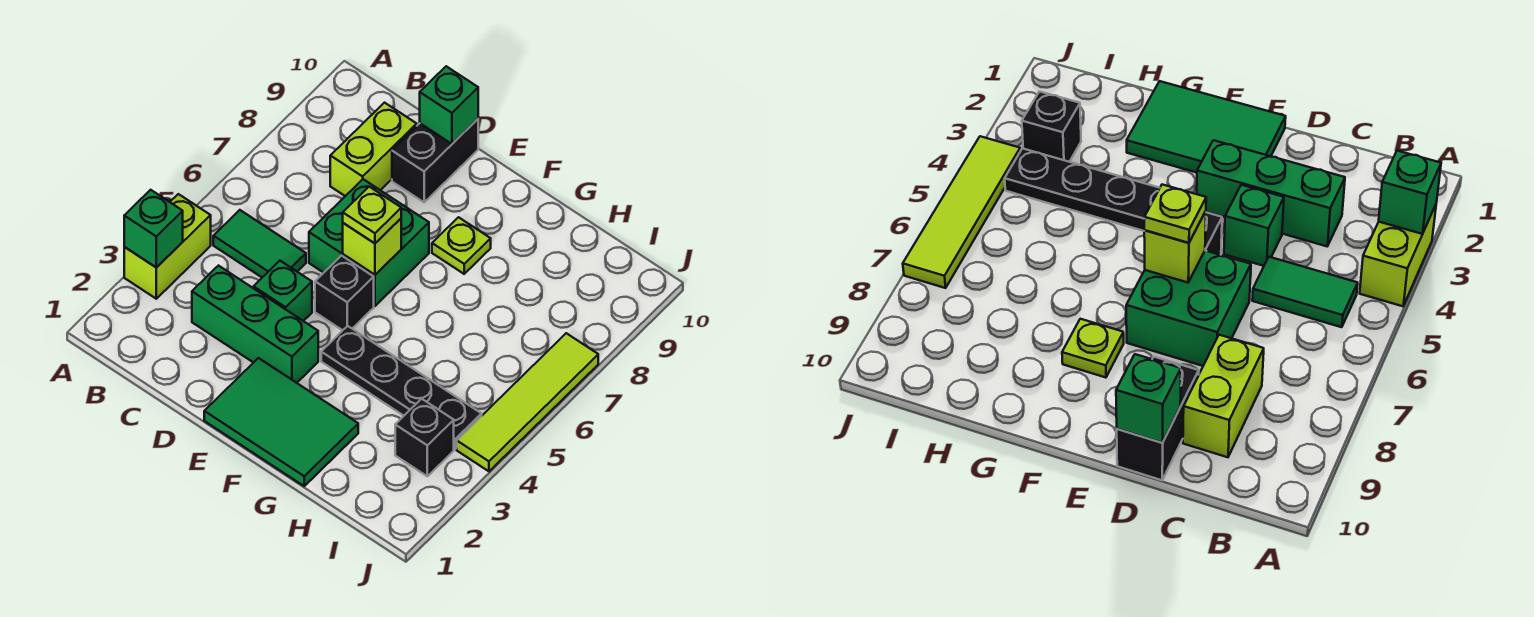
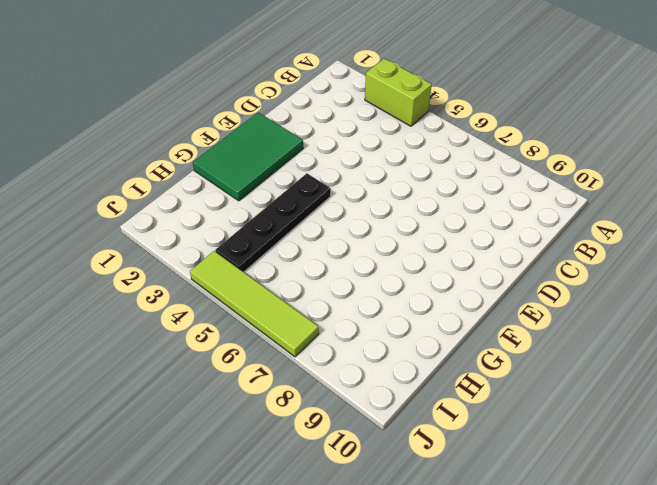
none -> green 1x2 tile [213,210,306,277]
none -> green 1x3 brick [192,266,318,383]
none -> lime 1x2 brick [330,103,417,196]

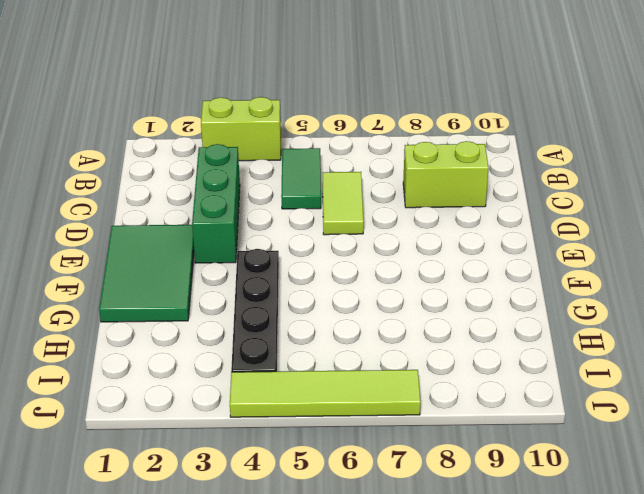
lime 1x2 tile [323,172,364,235] -> green 2x2 brick [309,179,429,306]
none -> green 1x1 brick [254,261,312,321]
none -> black 1x2 brick [392,119,478,202]
none -> black 1x1 brick [315,256,374,330]

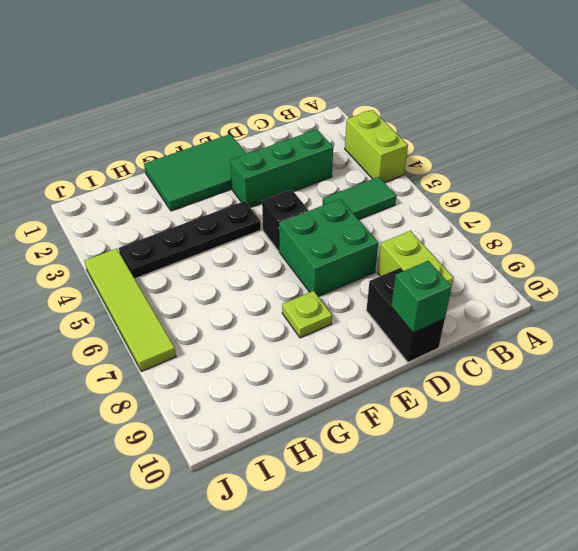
none -> green 1x1 brick [254,261,312,321]
none -> black 1x1 brick [395,399,454,476]
none -> green 1x1 brick [124,190,183,268]

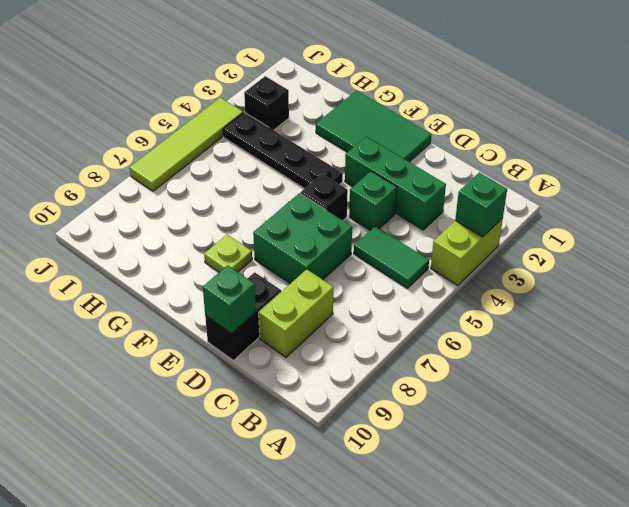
none -> lime 1x1 brick [343,219,401,275]
none -> lime 1x1 plate [343,187,401,243]

